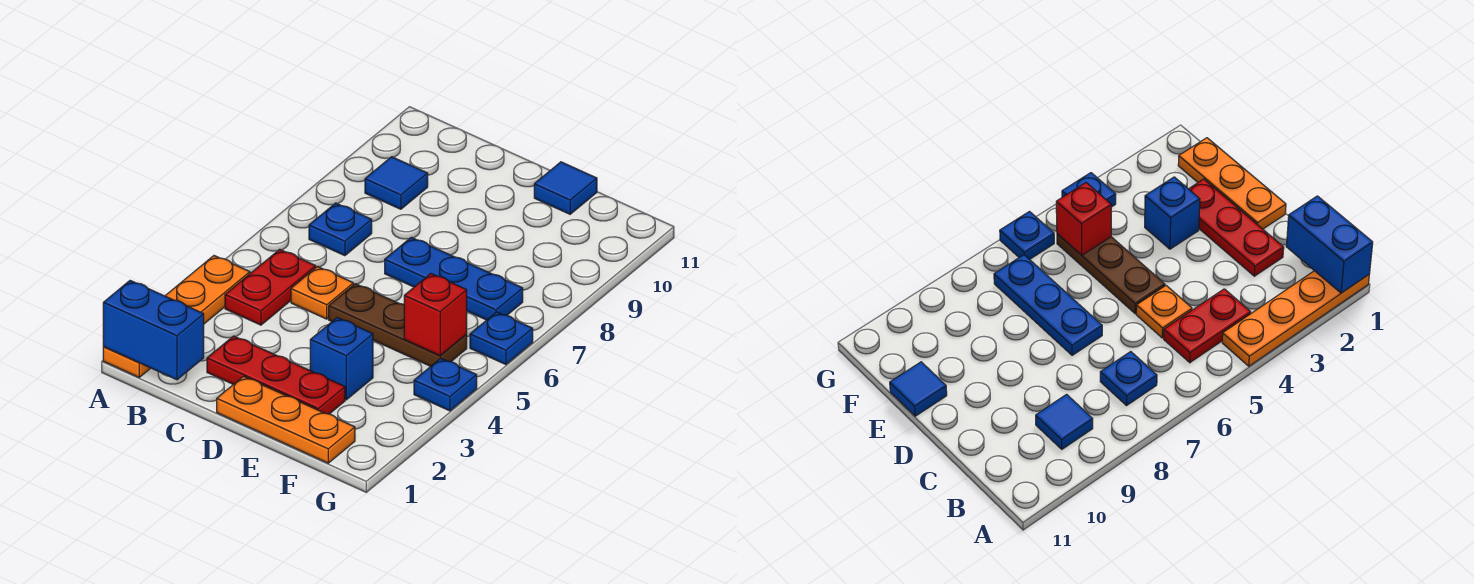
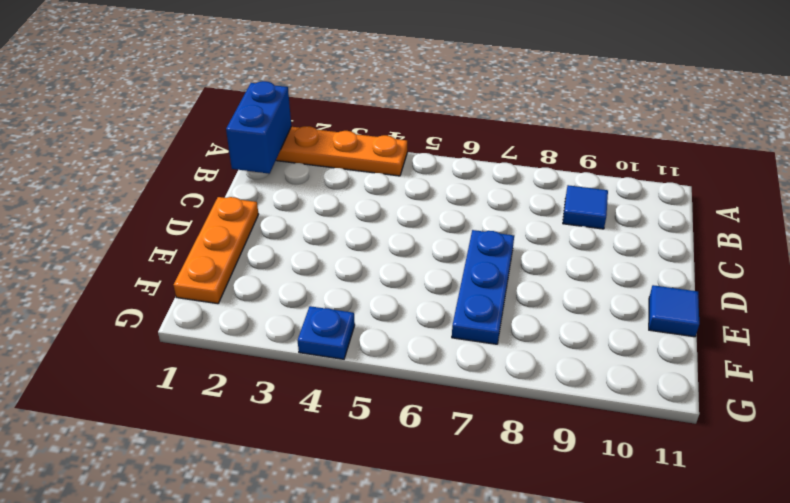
none -> red 1x2 plate [225,249,316,325]
none -> blue 1x1 plate [309,203,372,256]
none -> red 1x3 plate [207,336,345,414]

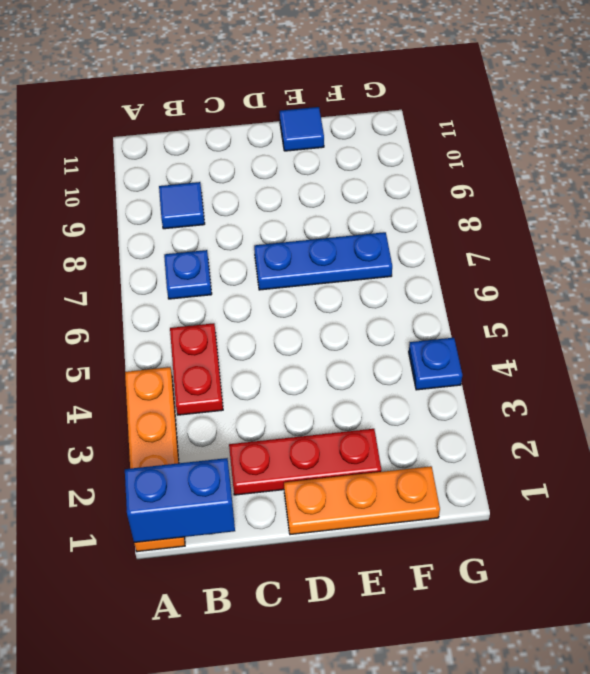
none -> orange 1x1 plate [291,267,353,319]
none -> brown 1x3 plate [329,284,467,366]
none -> blue 1x1 brick [310,318,373,400]

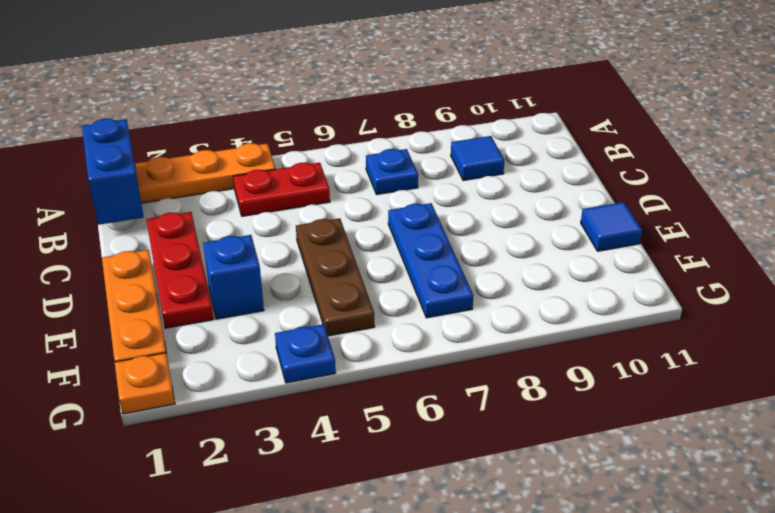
orange 1x1 plate [115,353,175,414] -> orange 1x1 plate moved to [291,267,353,319]
none -> blue 1x1 plate [470,312,533,364]
none -> red 1x1 brick [404,274,467,356]

